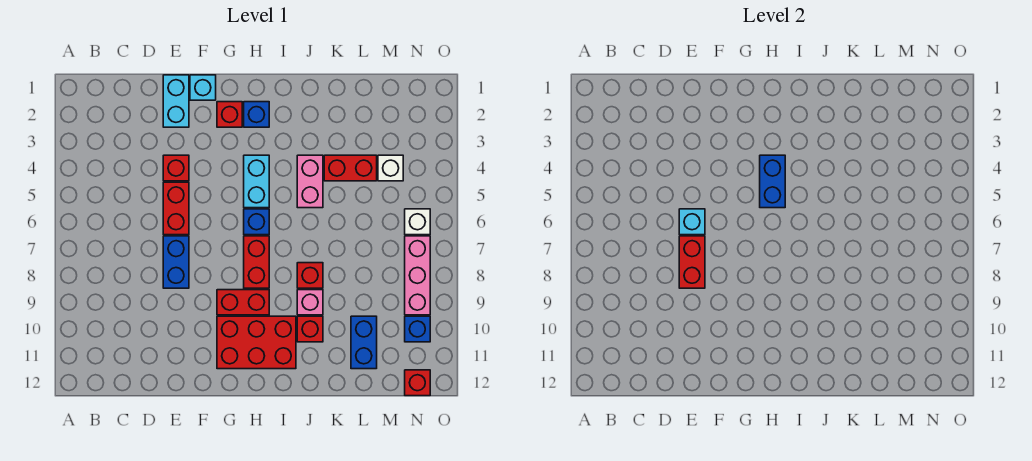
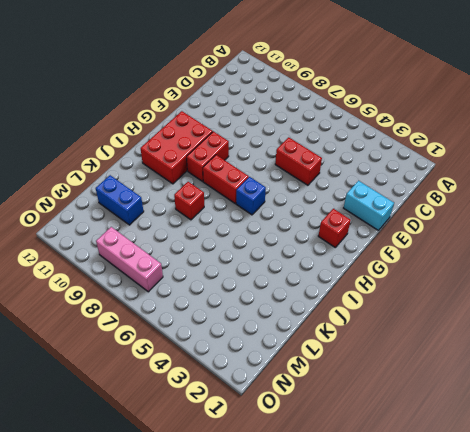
none -> red 1x1 brick [163,155,189,181]
none -> blue 1x2 brick [163,236,189,288]
none -> cyan 1x1 brick [190,75,216,100]

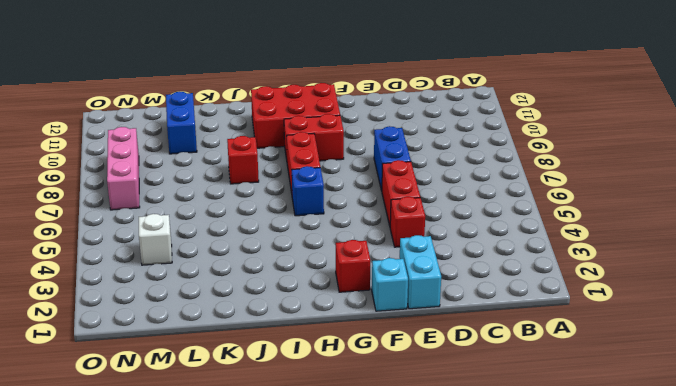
none -> blue 1x1 brick [244,102,269,127]
none -> cyan 1x2 brick [244,155,269,208]
none -> pink 1x2 brick [297,155,323,208]

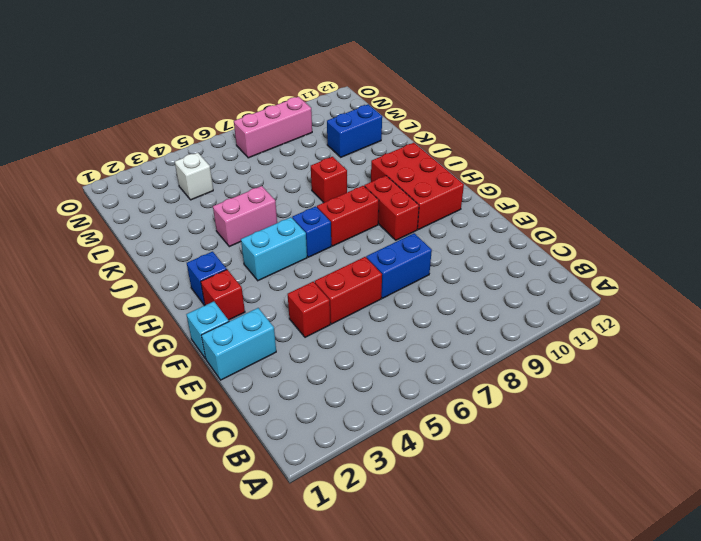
none -> pink 1x1 brick [297,290,323,315]
none -> red 1x1 brick [297,316,323,342]
none -> red 1x2 brick [324,155,377,181]

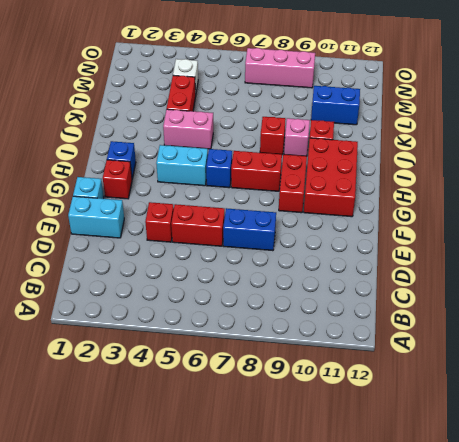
none -> white 1x1 brick [405,209,430,235]
none -> blue 1x1 brick [405,316,430,342]
none -> red 1x1 brick [405,370,430,396]

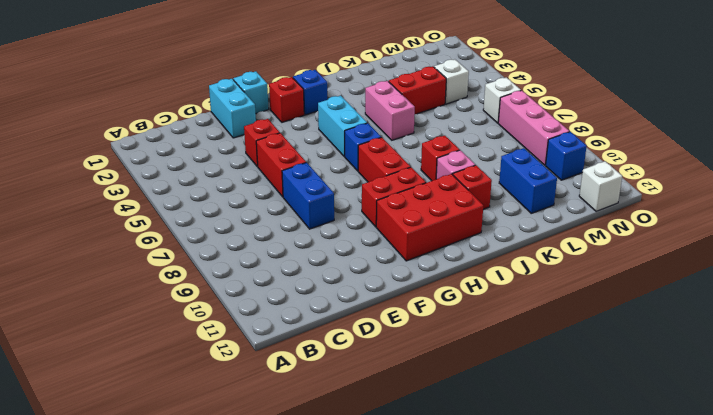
white 1x1 brick [579,161,622,211] -> red 1x1 brick [405,370,430,396]
none -> cyan 1x1 brick [679,209,705,235]
none -> red 1x2 brick [679,236,705,288]
none -> blue 1x2 brick [760,155,785,208]

